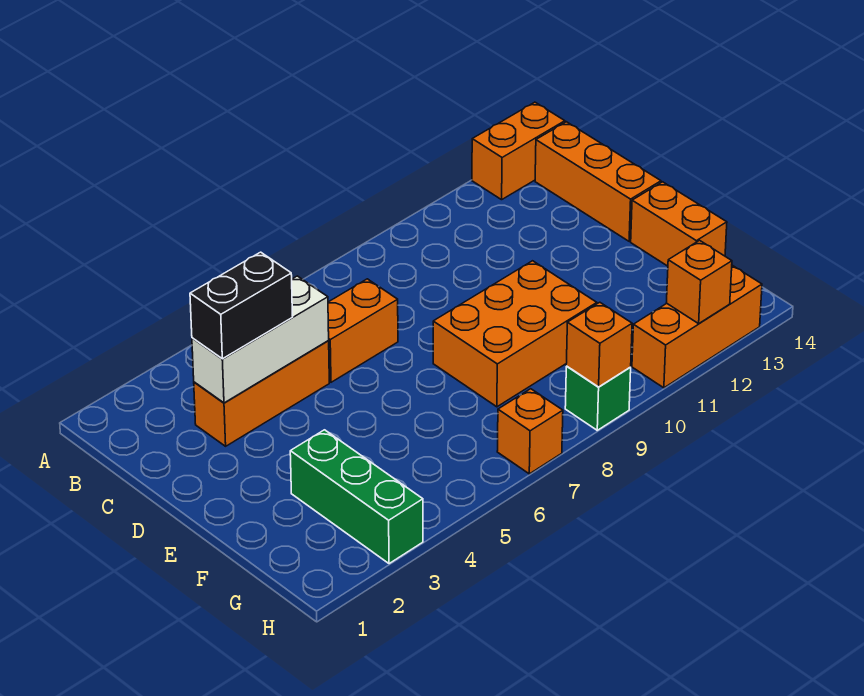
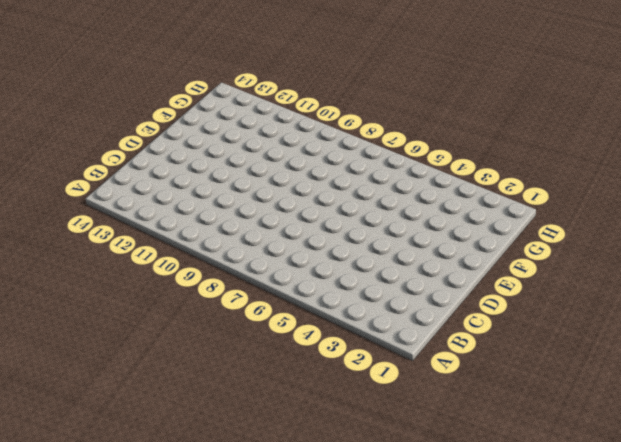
none -> orange 1x2 brick [472,102,565,200]
none -> orange 1x3 brick [535,122,661,241]
none -> orange 1x3 brick [194,341,329,446]

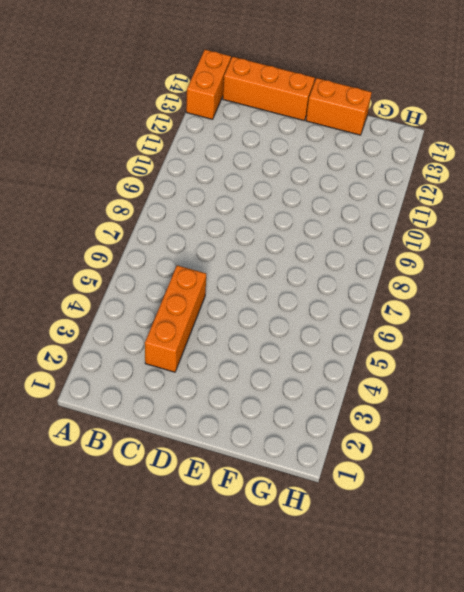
none -> orange 1x2 brick [328,279,398,382]
none -> orange 2x3 brick [433,261,597,407]
none -> green 1x3 brick [290,430,423,564]

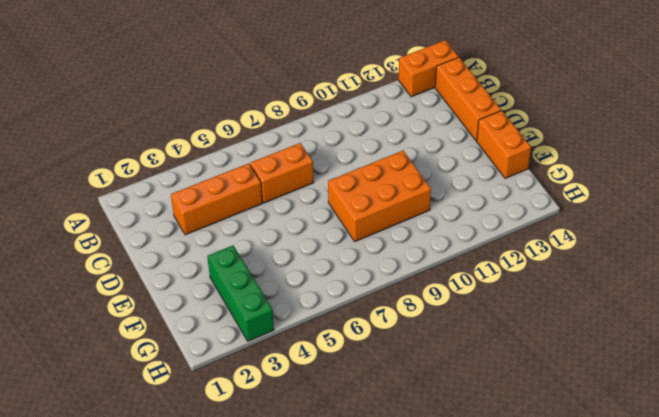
none -> orange 1x1 brick [497,389,563,474]
none -> green 1x1 brick [565,367,631,430]
none -> orange 1x3 brick [632,265,762,388]

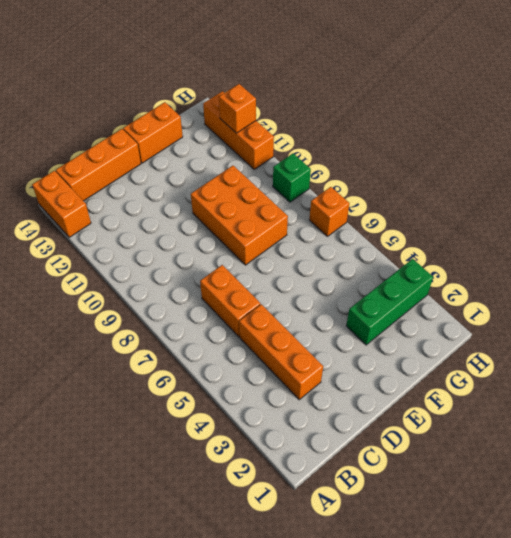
none -> white 1x3 brick [192,276,329,403]
none -> orange 1x1 brick [566,302,632,387]
none -> black 1x2 brick [190,252,293,359]

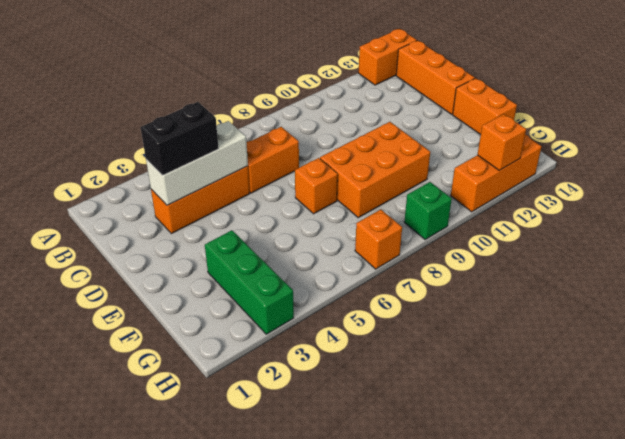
orange 1x1 brick [295,158,338,214] -> orange 1x1 brick moved to [566,302,632,387]

